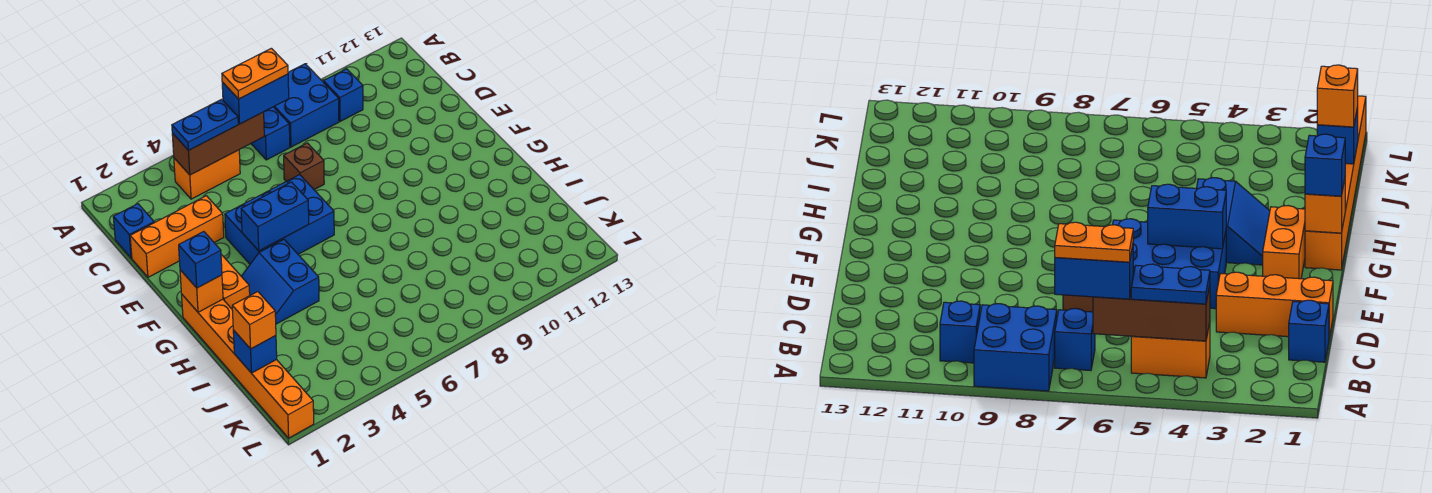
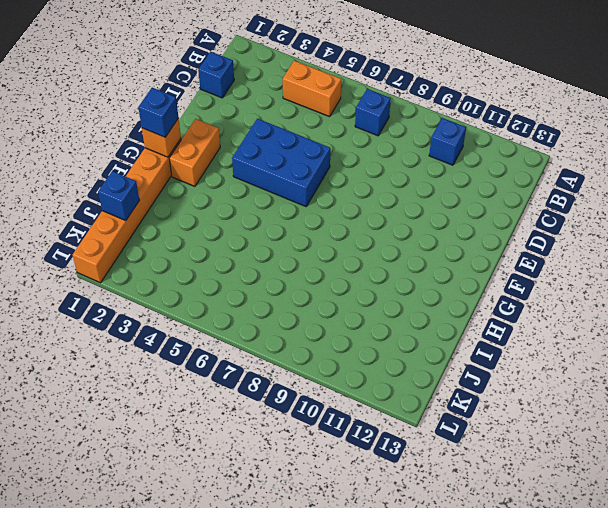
none -> blue 2x2 brick [274,64,339,147]
none -> orange 1x3 brick [130,196,224,277]
none -> brown 1x1 brick [284,143,324,190]

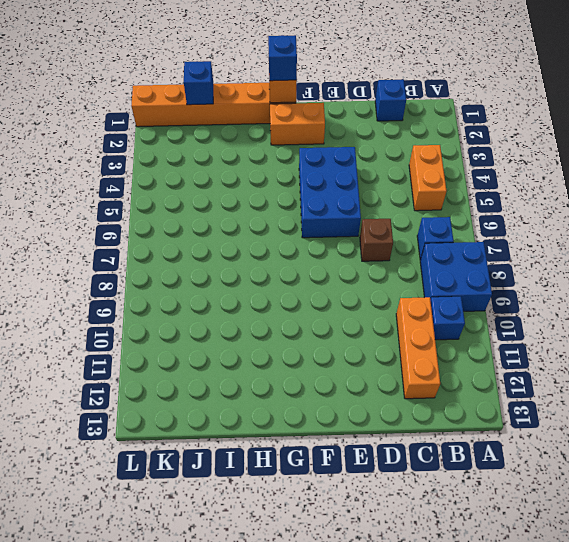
orange 1x3 brick [396,297,440,399] -> orange 1x3 brick moved to [130,196,224,277]
none -> blue 2x2 slope [241,239,319,324]
none -> brown 1x3 brick [172,112,264,175]
none -> blue 1x2 brick [241,182,309,251]

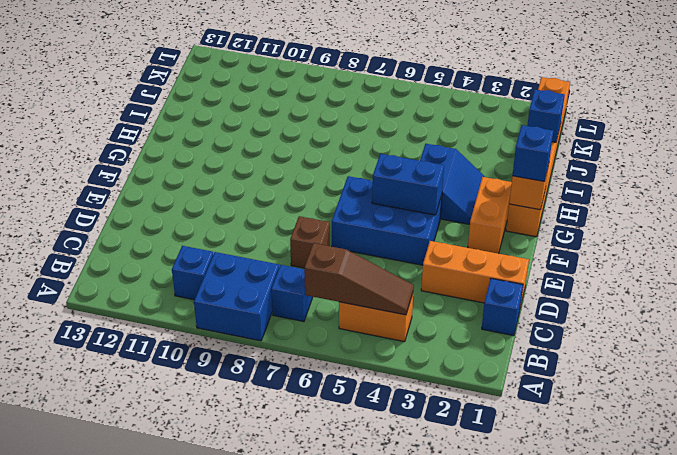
brown 1x3 slope [304,243,414,315] -> brown 1x3 brick [172,112,264,175]
none -> blue 1x2 plate [172,99,238,150]
none -> blue 1x2 brick [222,74,289,124]
none -> orange 1x1 brick [232,292,276,349]

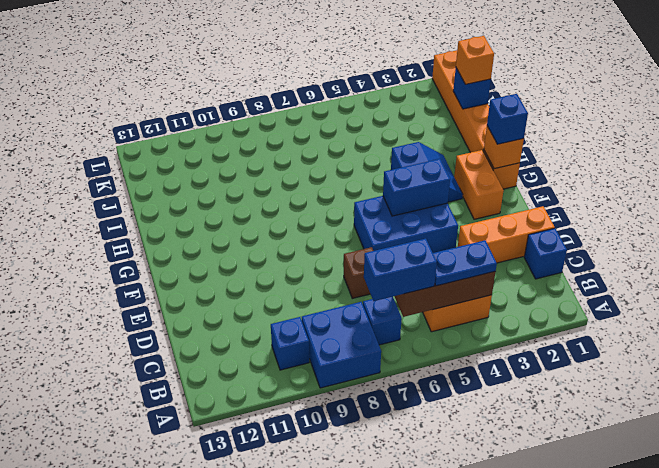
none -> orange 1x2 plate [222,48,288,99]

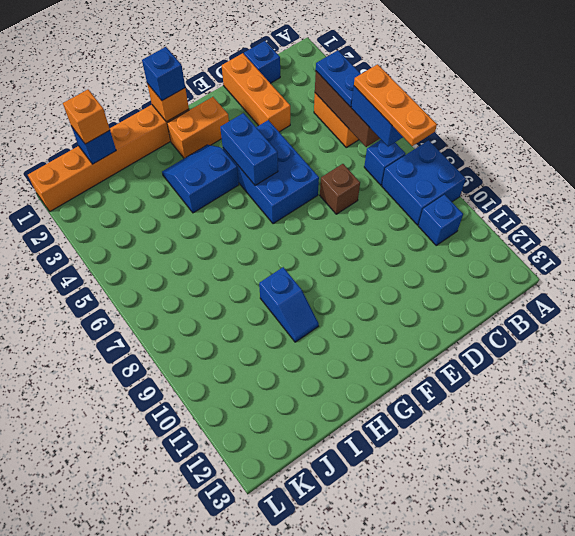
orange 1x3 plate [354,64,437,146] -> orange 1x2 plate [222,48,288,99]
blue 1x2 slope [259,267,319,342] -> none

